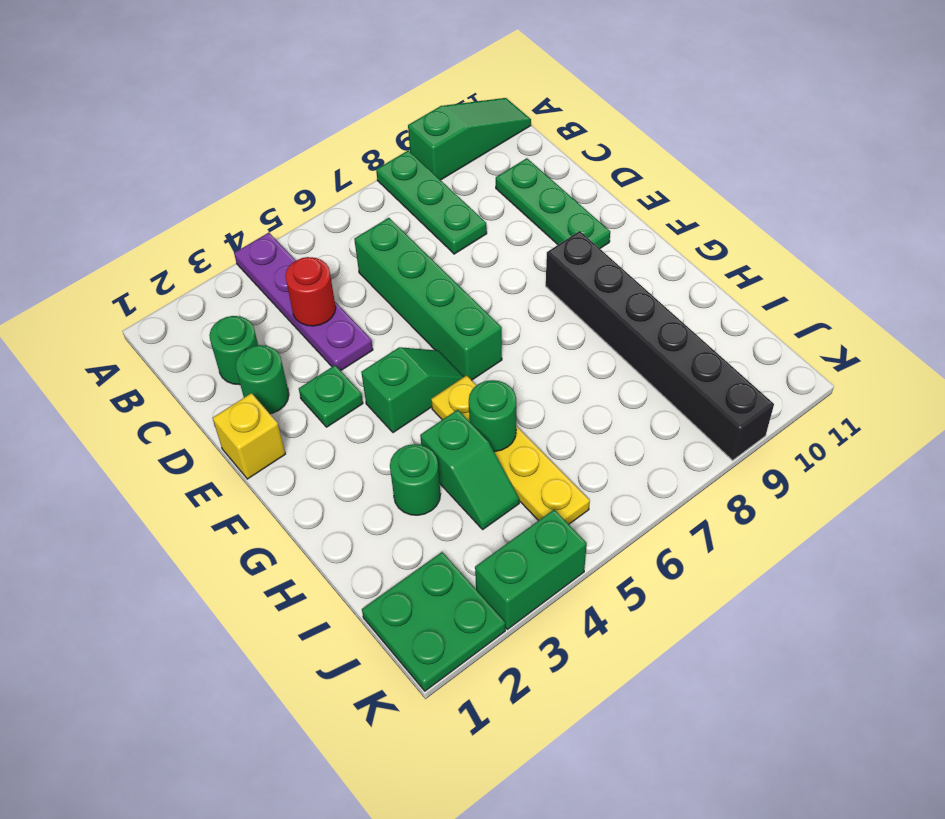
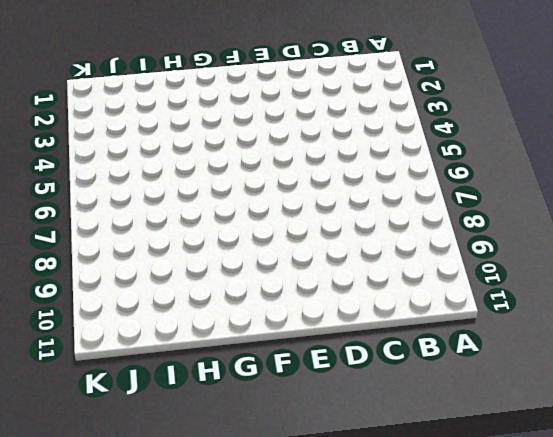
none -> purple 1x4 plate [234,233,373,371]
none -> green 1x3 plate [376,150,487,254]
none -> green 1x3 slope [408,98,531,180]

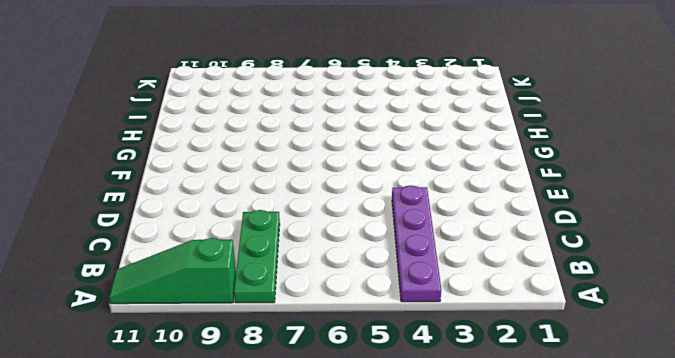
none -> green 1x1 round brick [209,316,258,385]
none -> green 1x4 brick [354,218,502,380]
none -> green 1x3 plate [496,158,610,248]

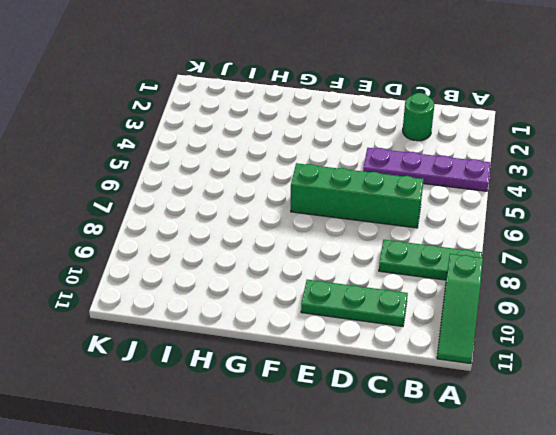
none -> green 1x1 round brick [236,345,289,414]
none -> yellow 1x1 brick [213,393,285,479]
none -> green 1x1 plate [299,365,363,427]

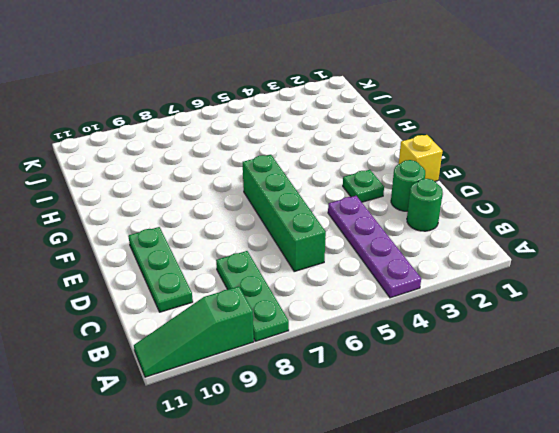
none -> green 1x2 slope [361,347,464,433]
none -> black 1x6 brick [546,231,774,460]
none -> yellow 1x4 plate [431,375,590,524]

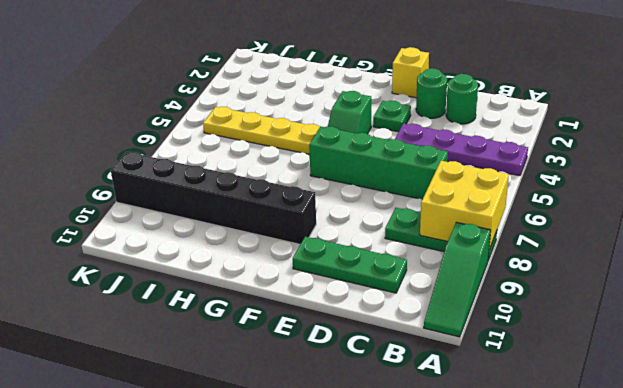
yellow 2x2 brick [420,161,509,249] -> none
none -> green 1x1 round brick [390,444,440,515]
none -> green 1x2 slope [420,410,519,529]
none -> green 2x2 plate [362,552,505,691]

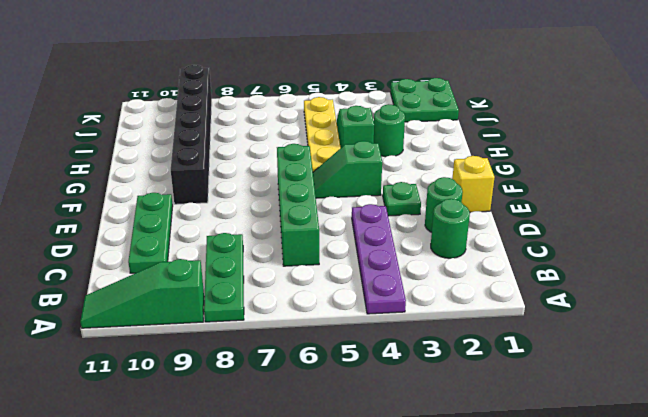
none -> green 1x2 brick [475,510,587,629]
none -> red 1x1 round brick [285,257,336,326]
none -> green 1x1 round brick [469,380,516,452]

